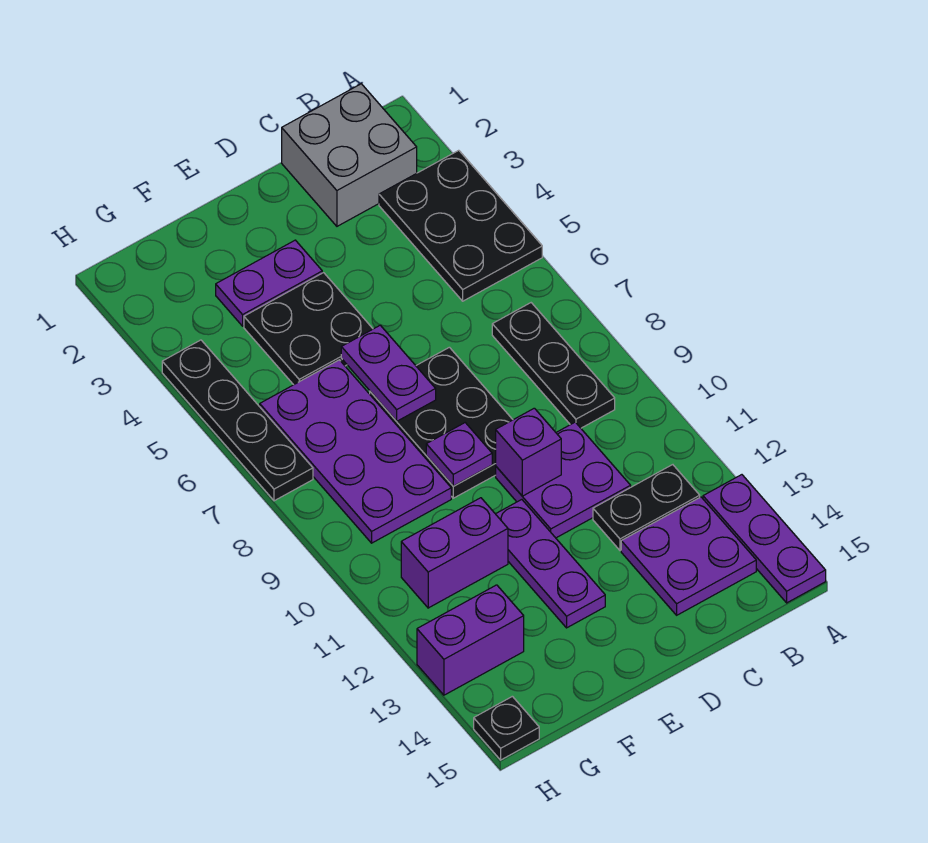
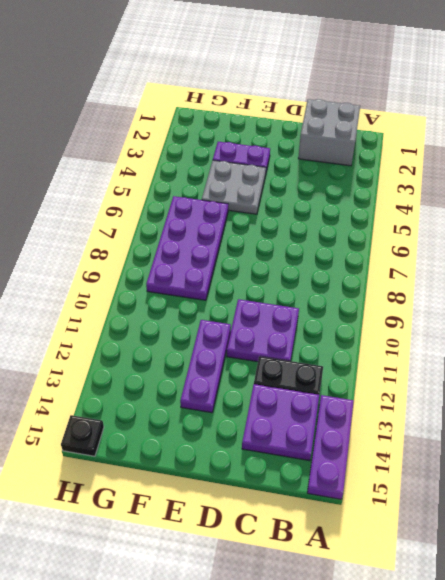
grey 2x2 plate [202,160,266,214] -> black 2x2 plate [244,273,373,385]
none -> black 2x3 plate [379,150,542,301]
none -> black 1x3 plate [492,303,615,428]
none -> black 2x3 plate [370,347,513,498]

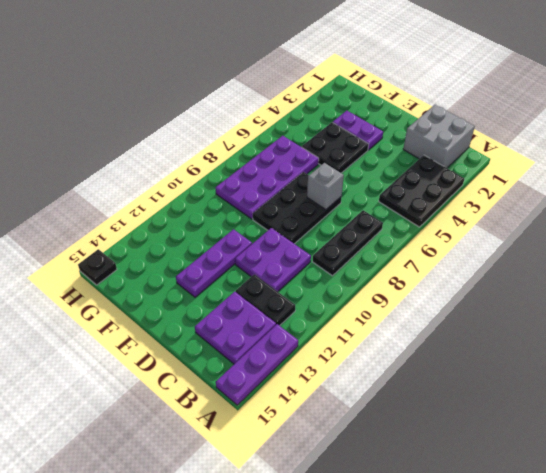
grey 1x1 brick [307,163,344,210] -> none
none -> purple 1x2 brick [401,498,508,608]
none -> purple 1x2 brick [417,585,524,695]
none -> black 1x4 plate [162,340,313,501]

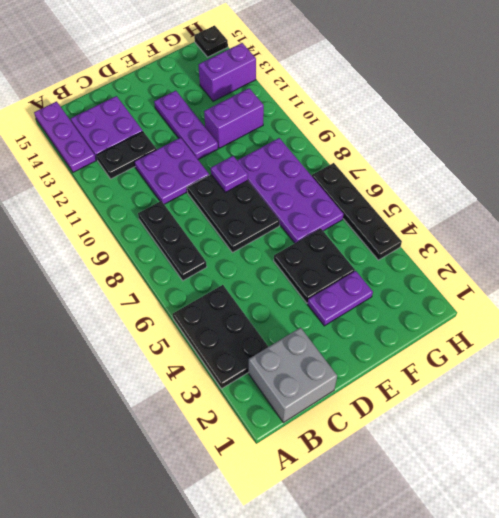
none -> purple 1x1 brick [496,408,561,496]
none -> purple 1x2 plate [341,325,436,421]

